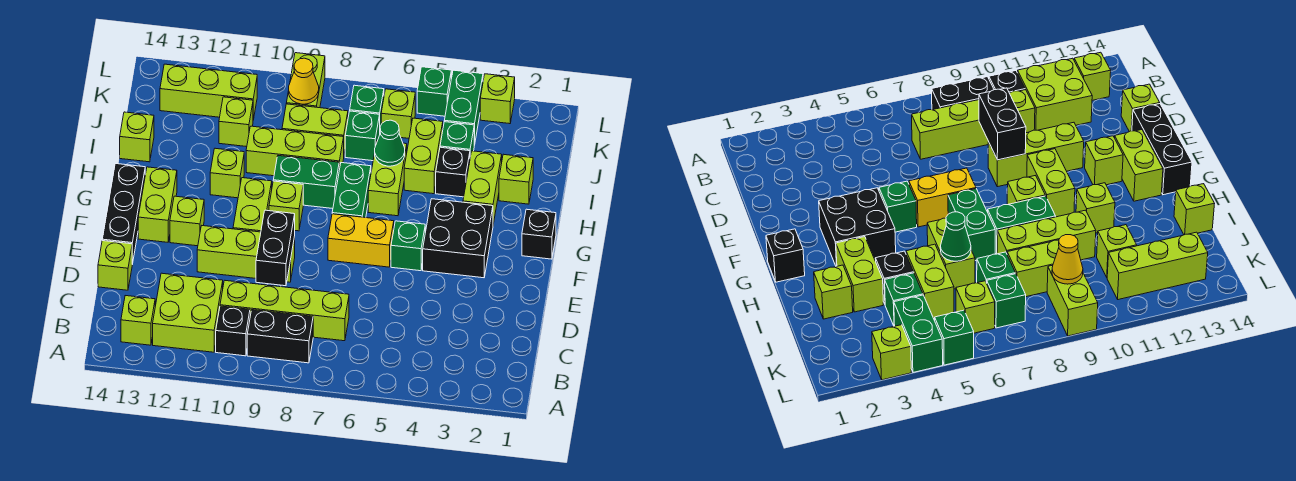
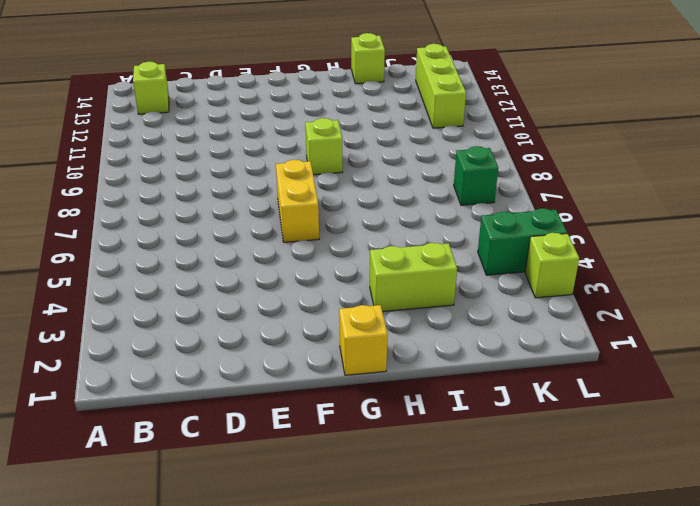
yellow 1x1 brick [339,305,388,375] -> black 1x1 brick [522,209,556,259]
none -> black 1x2 brick [247,310,313,363]
none -> black 1x1 brick [216,306,250,356]
none -> lime 2x2 brick [153,273,223,352]
none -> lime 1x4 brick [220,281,349,341]

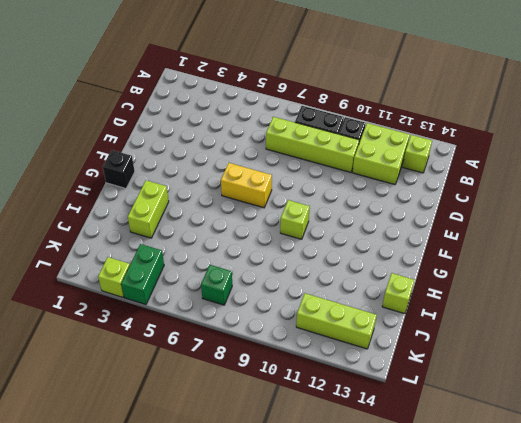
none -> lime 1x1 brick [98,241,132,290]
none -> lime 1x3 brick [197,226,295,282]
none -> black 1x3 brick [102,164,145,264]
none -> black 2x2 brick [423,199,493,278]

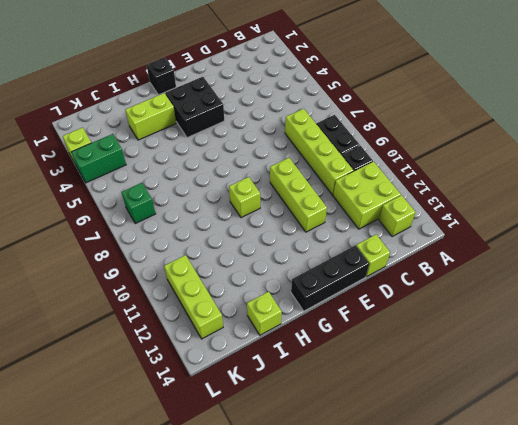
none -> green 1x1 brick [391,221,425,271]
none -> yellow 1x2 brick [328,214,394,267]
none -> lime 1x2 brick [233,178,272,232]
none -> lime 1x1 brick [170,196,204,246]

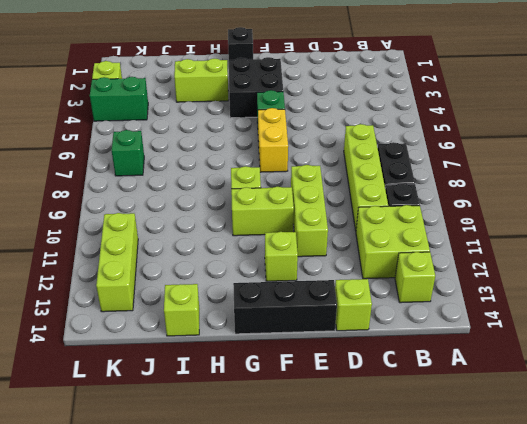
none -> lime 1x2 brick [138,167,177,242]
none -> green 1x2 brick [332,163,371,218]
none -> lime 1x2 brick [368,140,407,216]
none -> green 1x2 brick [273,156,339,209]

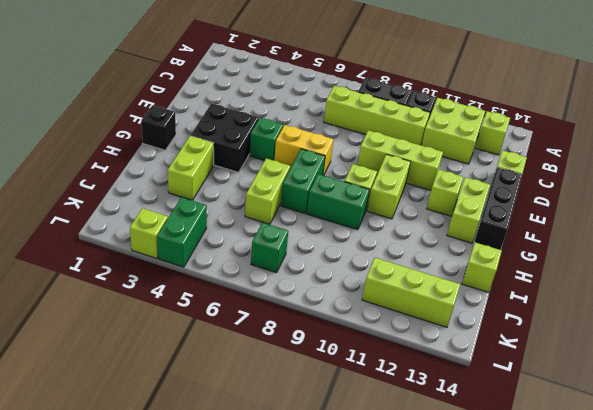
none -> lime 1x1 brick [210,148,244,198]
none -> lime 1x1 brick [499,154,533,204]
none -> black 1x1 brick [436,147,470,197]
none -> lime 1x2 brick [404,118,443,194]

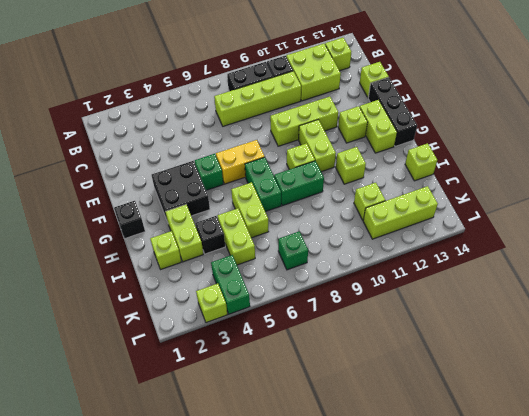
none -> lime 1x3 brick [246,126,344,176]
none -> green 1x1 brick [440,122,474,157]
none -> green 1x1 brick [345,111,380,161]
none -> lime 1x2 brick [282,104,348,153]

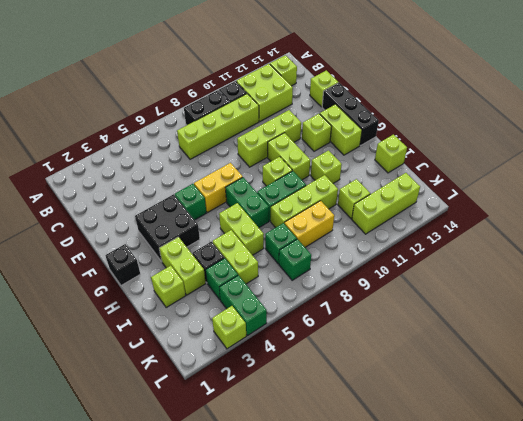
yellow 1x2 brick [284,201,334,247] -> lime 1x2 brick [282,104,348,153]
none -> lime 1x1 brick [381,89,415,138]
none -> lime 1x2 brick [286,53,325,108]
none -> green 1x1 brick [417,67,451,116]
none -> black 1x2 brick [256,210,295,286]

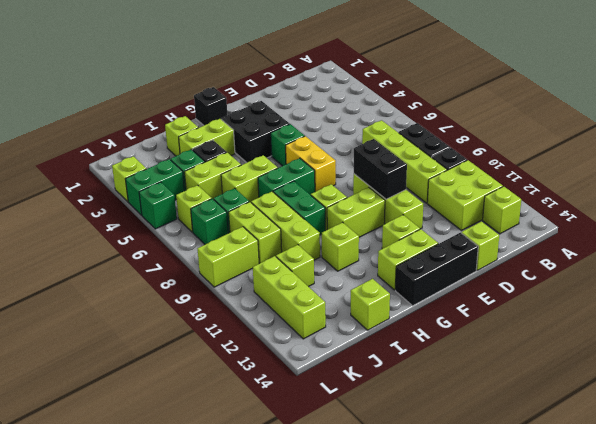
black 1x2 brick [354,139,407,199] -> black 1x2 brick turned to [256,210,295,286]
none -> green 1x1 cone [375,120,405,166]
none -> yellow 1x1 cone [289,58,319,104]

